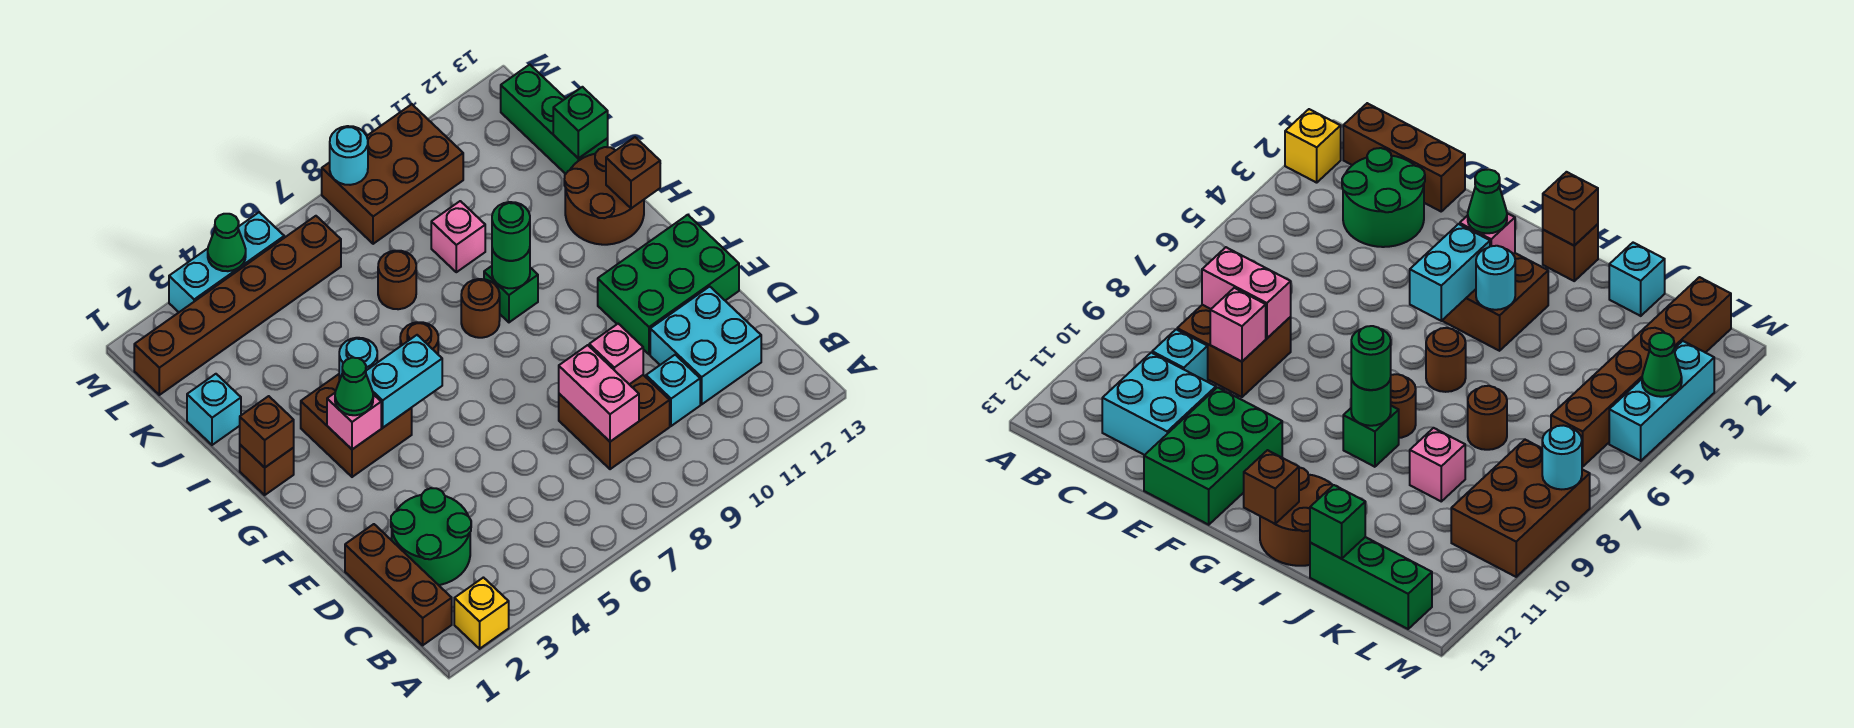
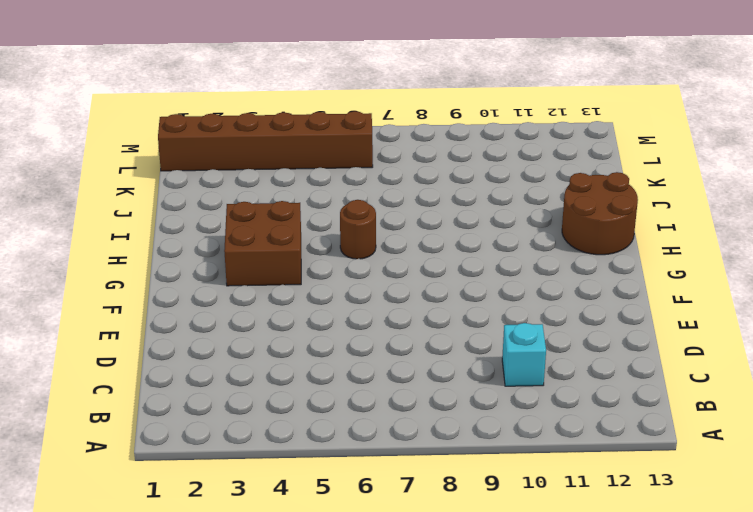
none -> yellow 1x1 brick [454,578,509,649]
none -> brown 1x3 brick [345,524,452,645]
none -> green 2x2 round brick [391,488,471,585]
none -> brown 2x2 brick [559,375,670,469]

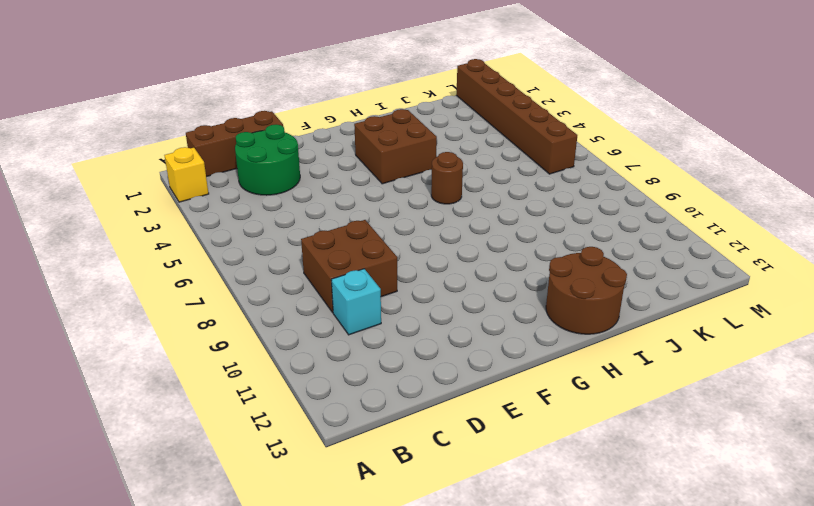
none -> cyan 2x2 brick [650,287,761,404]
none -> green 2x3 brick [598,215,739,354]
none -> brown 1x1 brick [240,445,294,495]
none -> brown 1x1 round brick [461,279,500,338]

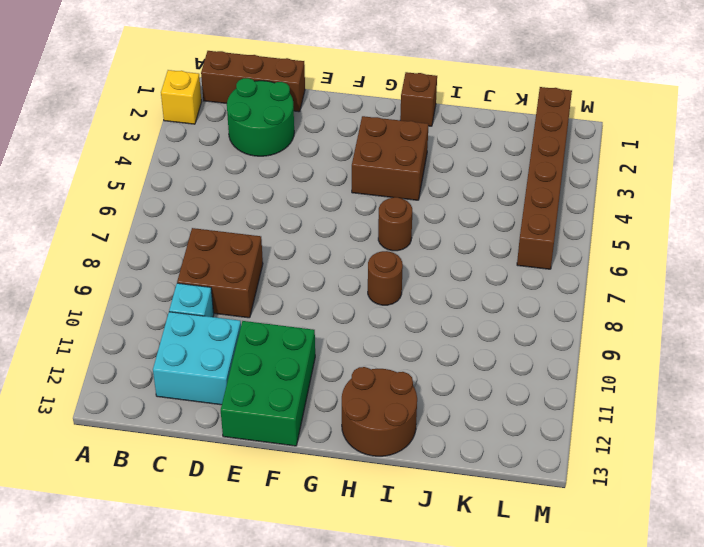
none -> green 1x1 brick [484,266,538,322]
none -> cyan 1x1 brick [187,374,241,445]
none -> brown 1x1 round brick [378,251,416,309]
none -> pink 1x1 brick [431,201,485,272]

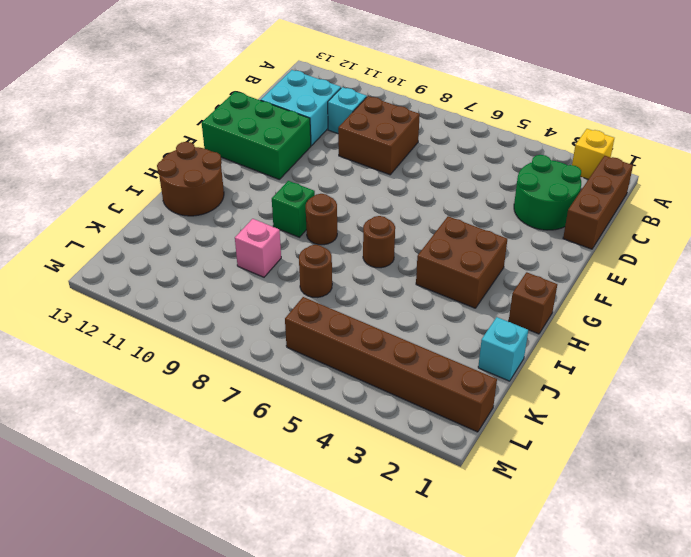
none -> green 1x3 brick [501,65,608,174]
none -> brown 2x3 brick [322,104,463,244]
none -> cyan 1x3 brick [169,212,284,312]
none -> pink 1x2 brick [559,345,639,442]

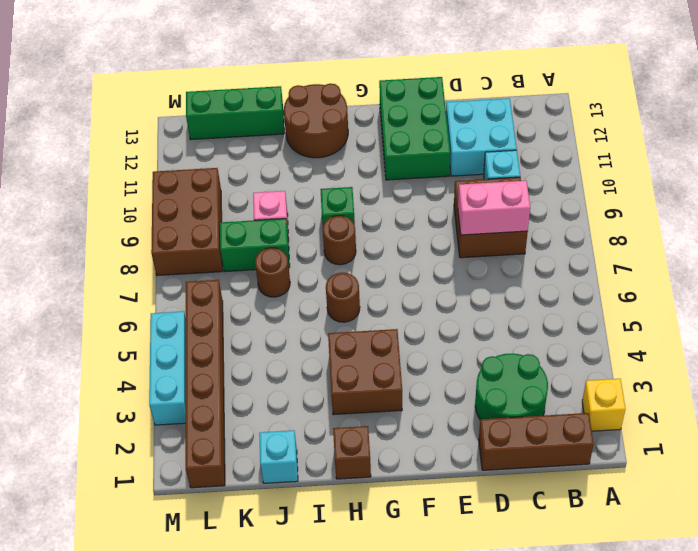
green 1x2 brick [220,219,290,272] -> none
none -> pink 1x1 brick [589,324,643,384]
none -> pink 1x1 brick [327,393,381,449]
none -> cyan 1x2 brick [366,335,442,428]
none -> brown 1x1 brick [240,396,294,468]

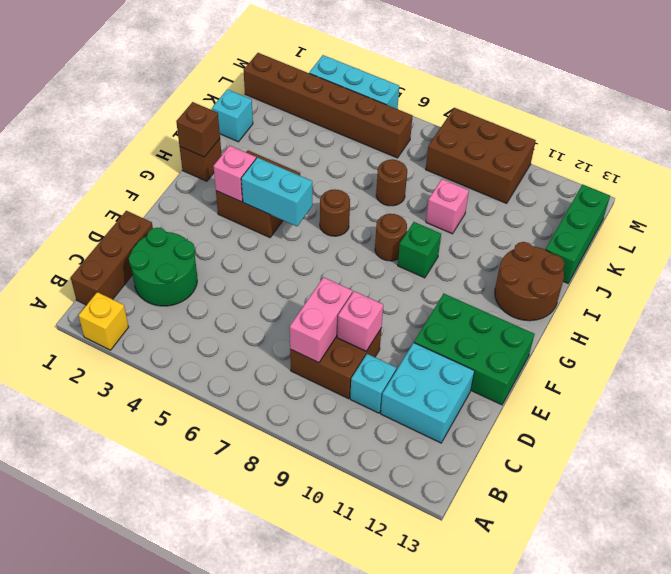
none -> cyan 1x1 round brick [339,338,377,380]
none -> green 1x1 round brick [492,249,530,288]
none -> brown 1x1 brick [606,137,660,208]
none -> green 1x1 brick [553,87,608,159]

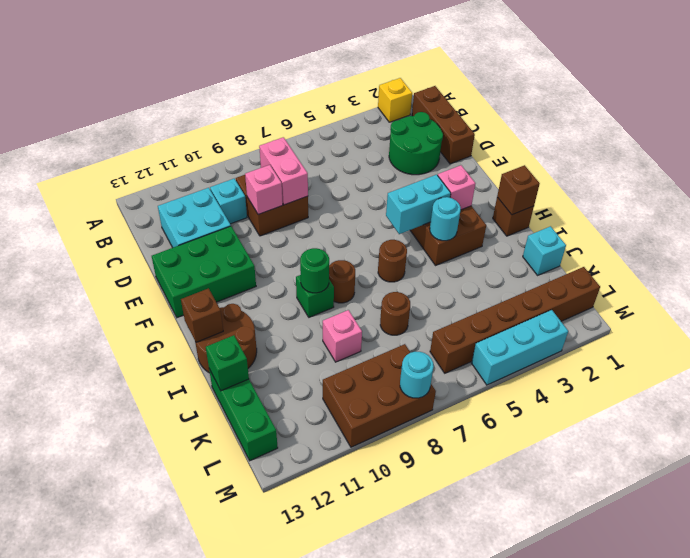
none -> green 1x1 cone [208,214,246,271]
none -> green 1x1 cone [335,358,373,415]
none -> green 1x1 round brick [492,202,530,261]

